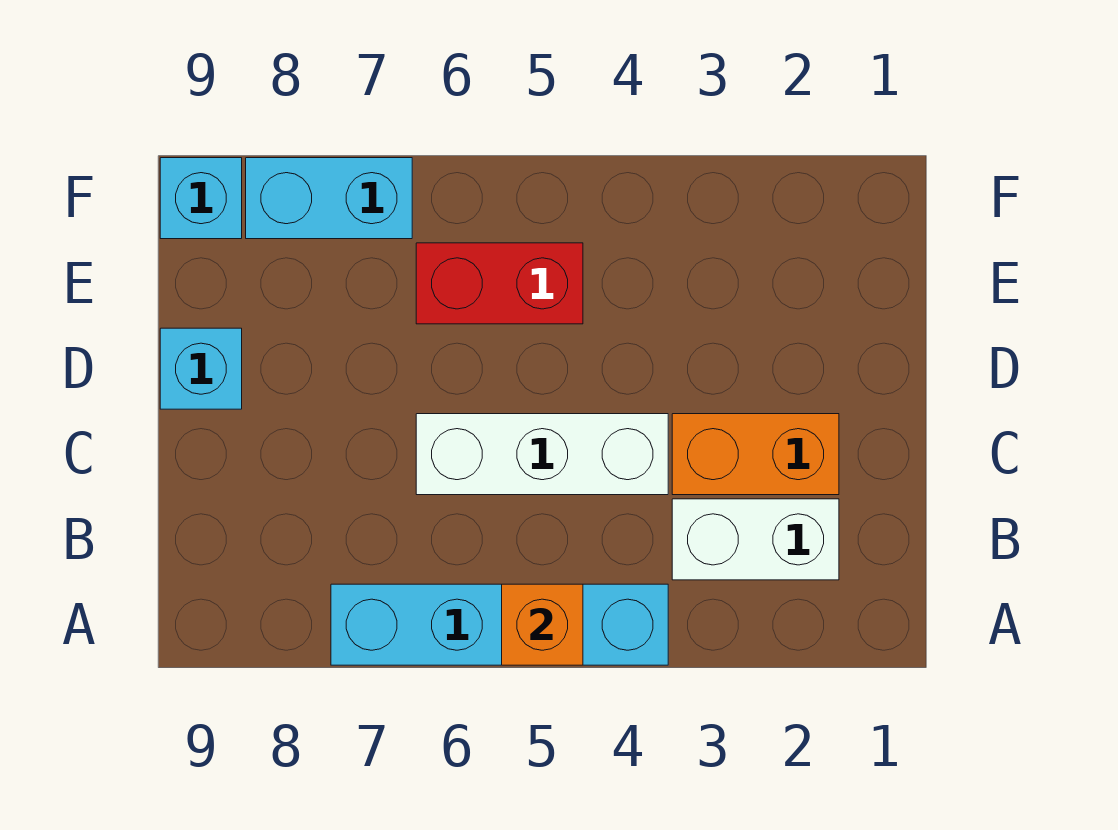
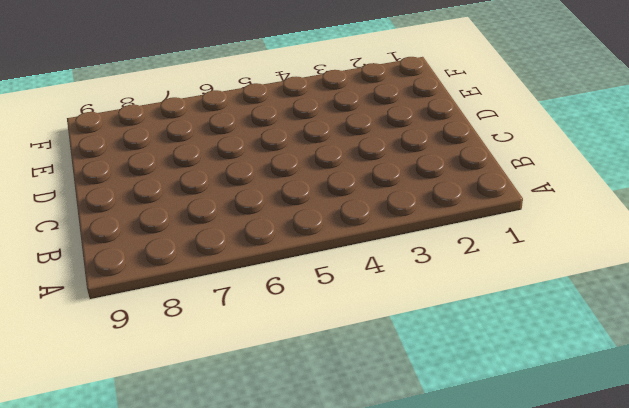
none -> cyan 1x4 brick [331,584,668,665]
none -> white 1x2 brick [672,499,839,580]

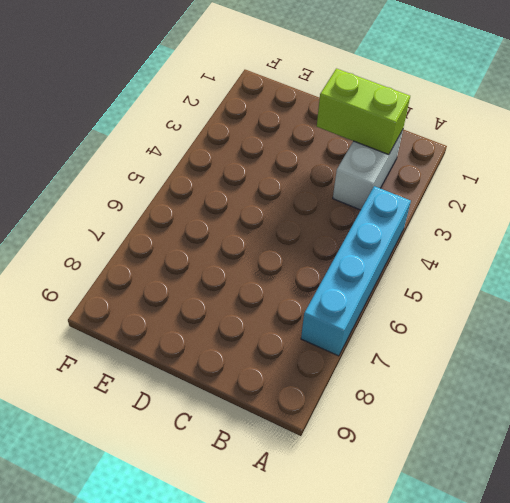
lime 1x2 brick [317,69,410,155] -> none
none -> orange 1x2 brick [672,414,839,495]
none -> white 1x3 brick [416,414,668,495]

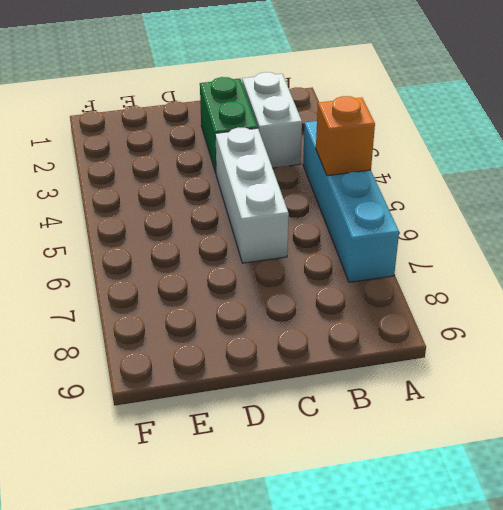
green 1x2 brick [200,77,258,173] -> orange 1x2 brick [672,414,839,495]
none -> cyan 1x1 brick [160,328,242,409]
none -> red 1x2 brick [416,243,583,324]

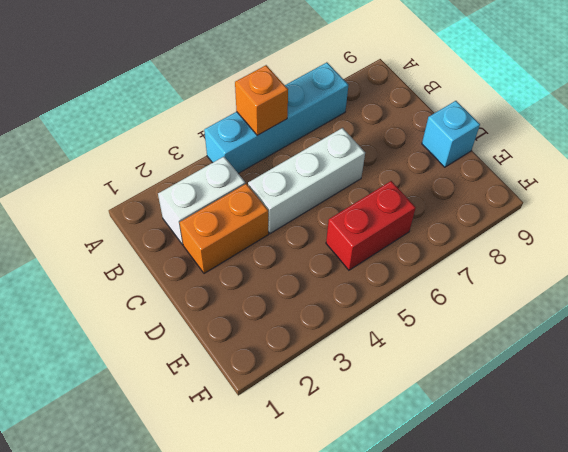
none -> cyan 1x2 brick [246,158,412,239]
none -> cyan 1x1 brick [160,158,242,239]

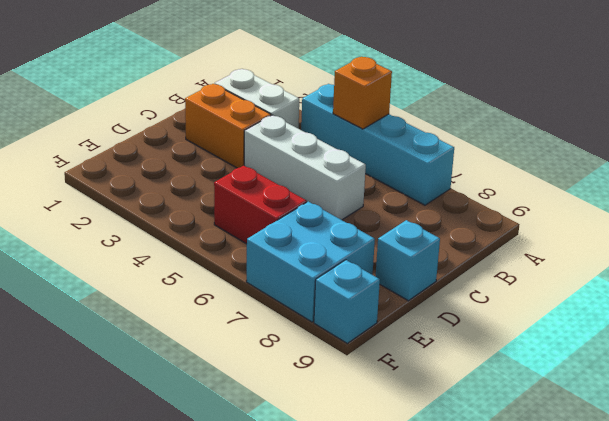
cyan 2x2 brick [246,202,375,322] -> cyan 1x2 brick [246,158,412,239]

